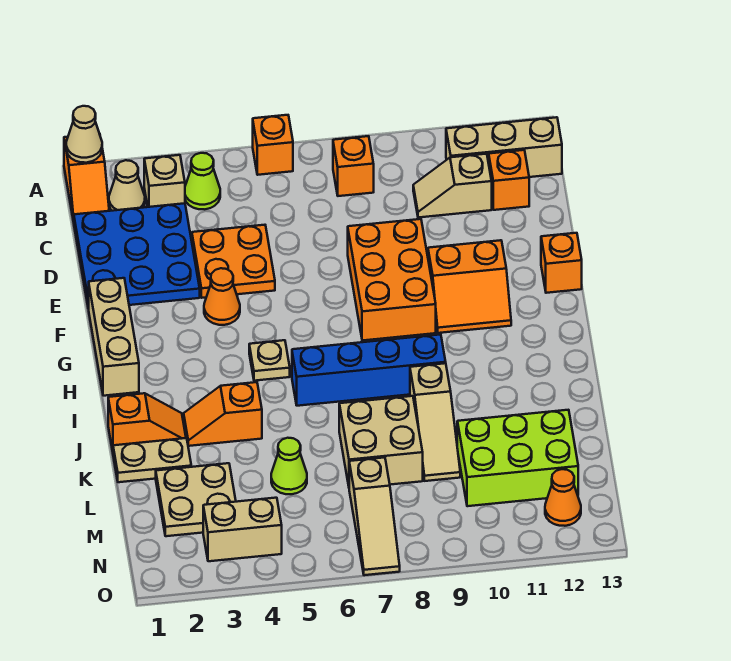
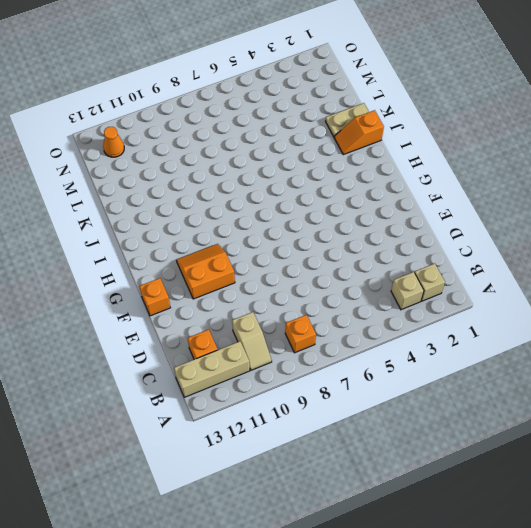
tan 1x1 brick [415,263,445,301] -> tan 1x1 cone [109,160,145,211]
tan 1x2 slope [232,312,272,370] -> tan 1x2 slope turned to [413,154,492,218]
none -> orange 1x2 slope [64,137,109,222]
none -> orange 1x1 brick [253,115,293,175]
none -> lime 1x1 cone [185,153,220,209]
none -> blue 3x3 plate [74,203,200,309]

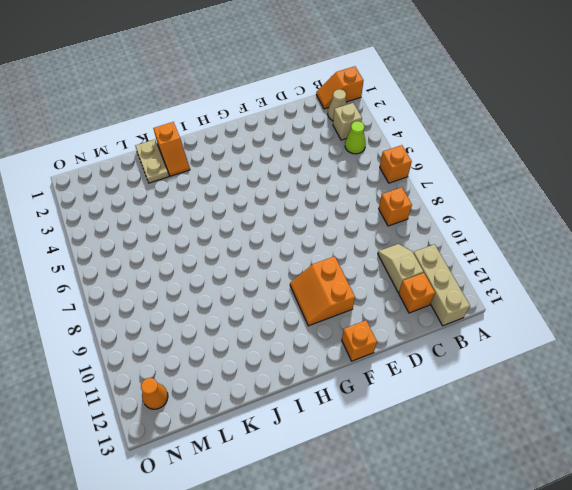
none -> blue 3x3 plate [74,203,200,309]
none -> orange 2x2 plate [192,225,275,298]
none -> orange 2x3 brick [348,219,436,341]
none -> tan 1x3 brick [88,278,139,396]

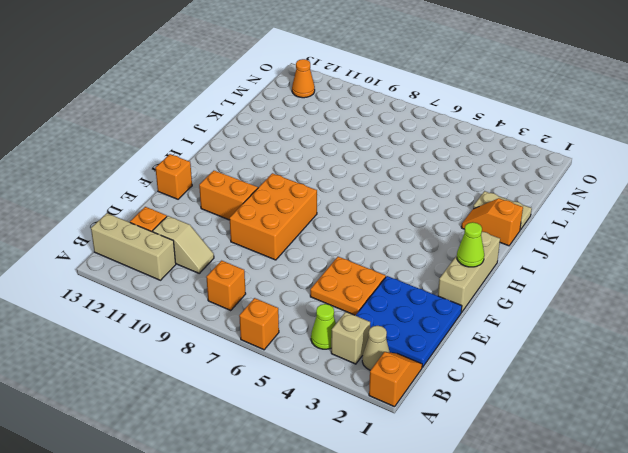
lime 1x1 cone [457,222,484,267] -> lime 1x1 cone moved to [271,438,307,494]
none -> orange 1x1 cone [204,268,240,325]
none -> tan 1x1 plate [249,340,290,381]
none -> blue 1x4 brick [292,334,446,406]
none -> orange 1x2 slope [184,382,262,446]

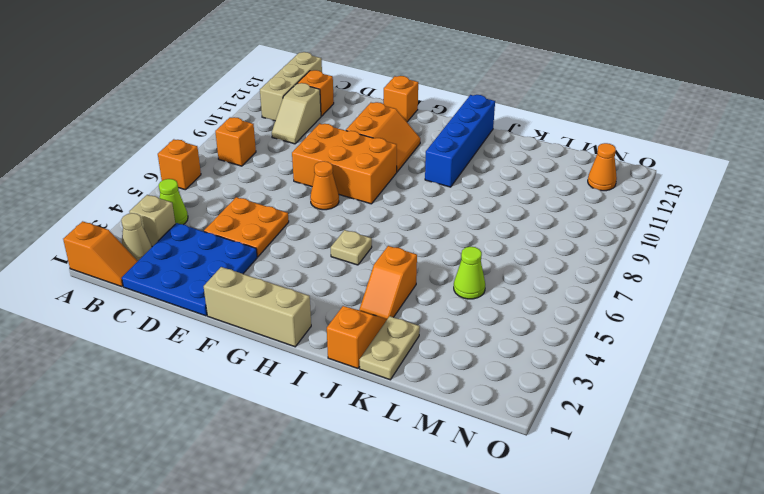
orange 1x1 cone [310,161,339,210] -> orange 1x1 cone moved to [204,268,240,325]
blue 1x4 brick [425,95,495,187] -> blue 1x4 brick moved to [292,334,446,406]
none -> tan 1x3 slope [410,363,460,481]
none -> tan 2x2 brick [339,396,423,486]
none -> tan 2x2 plate [156,463,236,536]
none -> lime 2x3 brick [457,410,578,506]

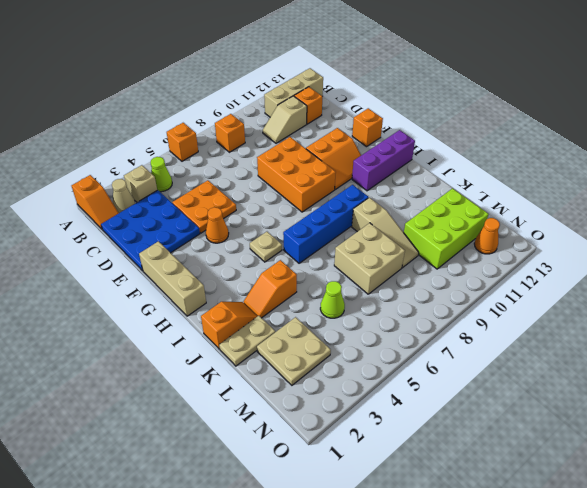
purple 1x3 brick [352,130,415,191] -> none
none -> tan 1x3 slope [349,457,400,575]
none -> tan 1x2 brick [203,498,282,561]
none -> tan 1x1 cone [66,106,102,163]

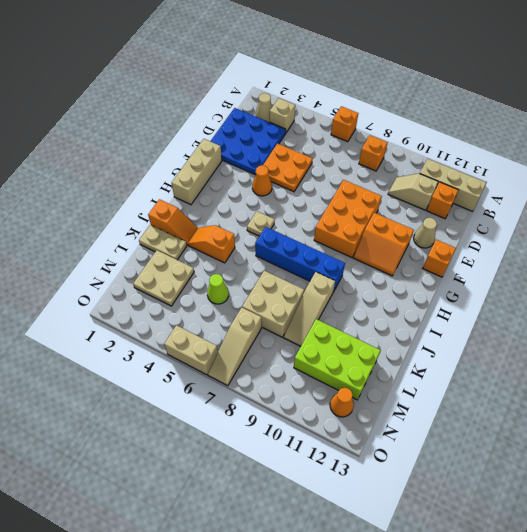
tan 1x1 cone [414,218,437,248] -> tan 1x1 cone moved to [66,106,102,163]
tan 1x2 brick [164,325,218,375] -> tan 1x2 brick moved to [203,498,282,561]
none -> orange 1x2 slope [64,137,109,222]
none -> lime 1x1 cone [185,153,220,209]

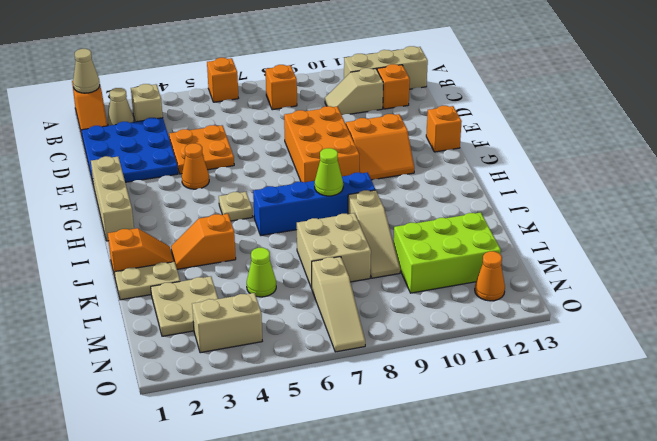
lime 1x1 cone [315,148,343,196] -> lime 1x1 cone moved to [185,153,220,209]

